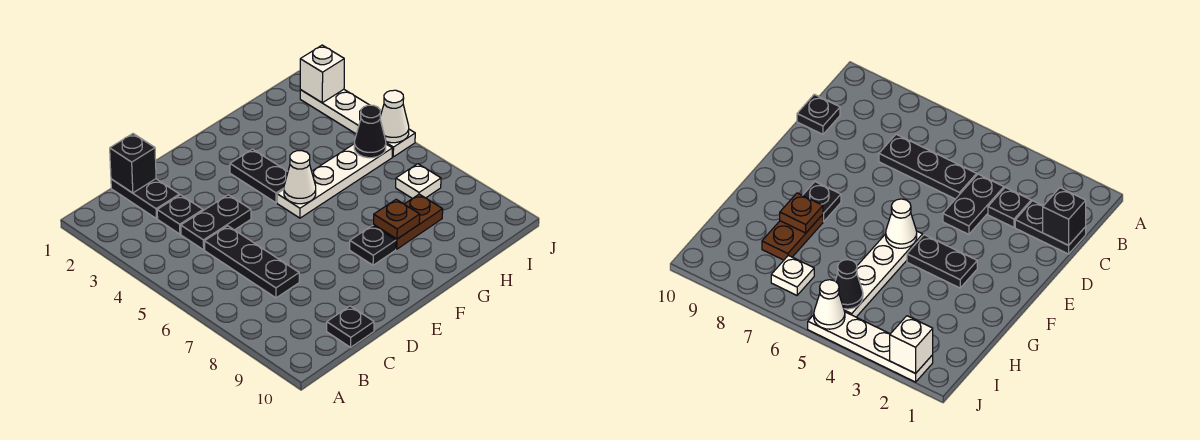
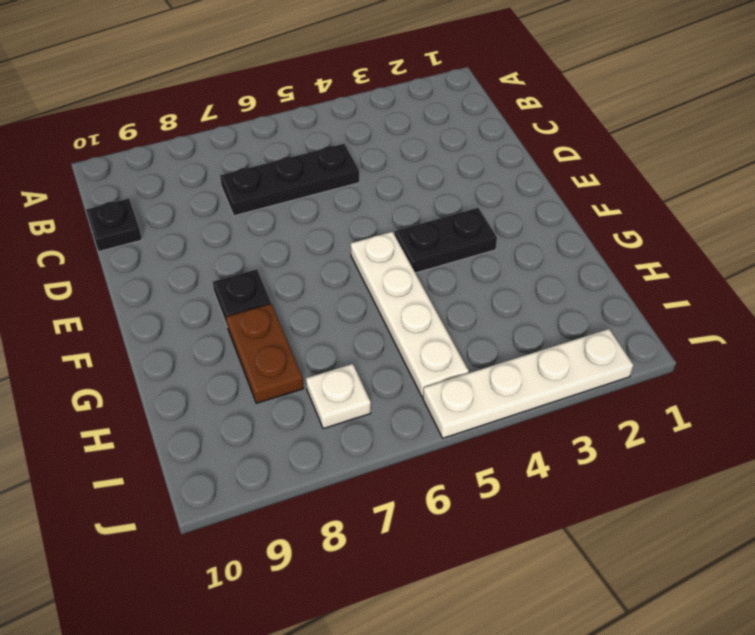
none -> black 1x2 plate [111,179,179,219]
none -> black 1x1 plate [157,195,203,234]
none -> black 1x2 plate [181,195,251,250]

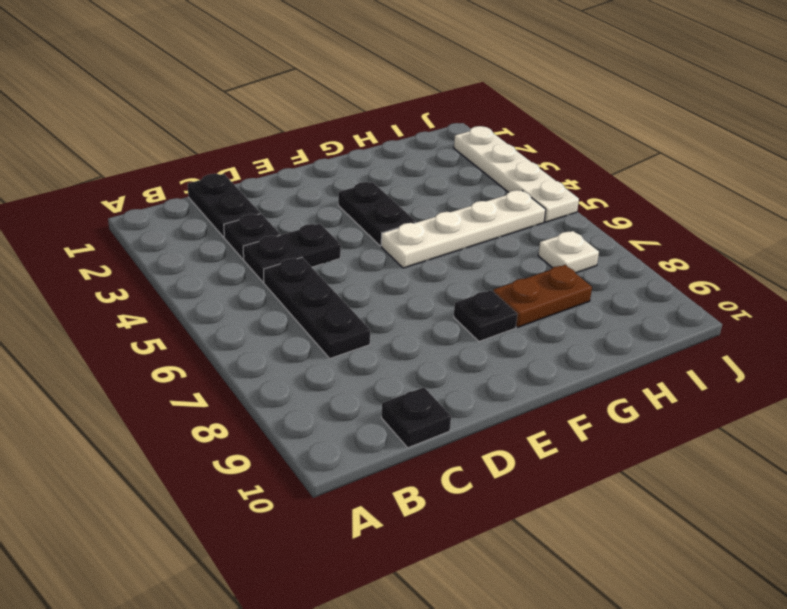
none -> black 1x1 brick [110,134,156,193]
none -> white 1x1 cone [284,151,316,204]
none -> brown 1x1 plate [374,199,420,239]

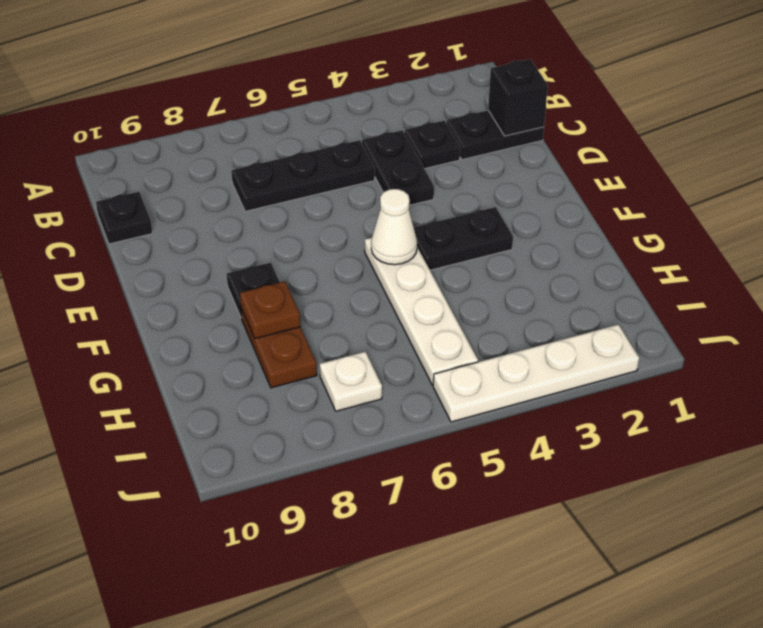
none -> black 1x1 cone [354,105,386,158]
none -> white 1x1 brick [300,45,344,103]
none -> white 1x1 cone [380,90,409,143]

